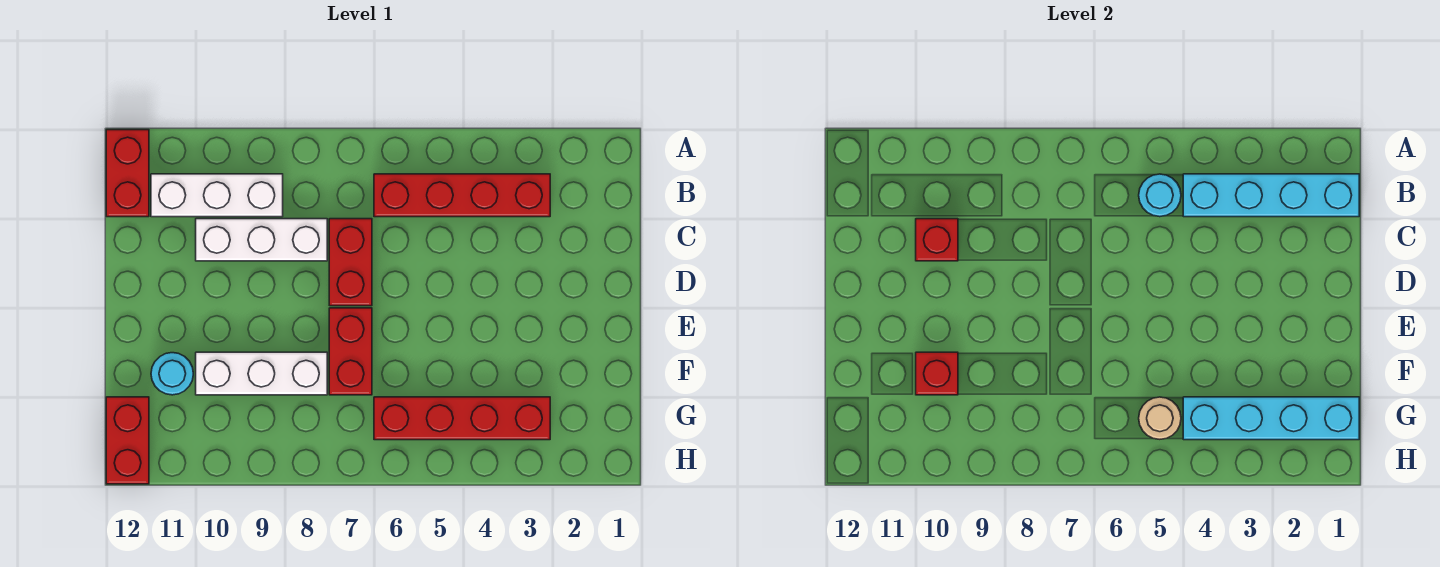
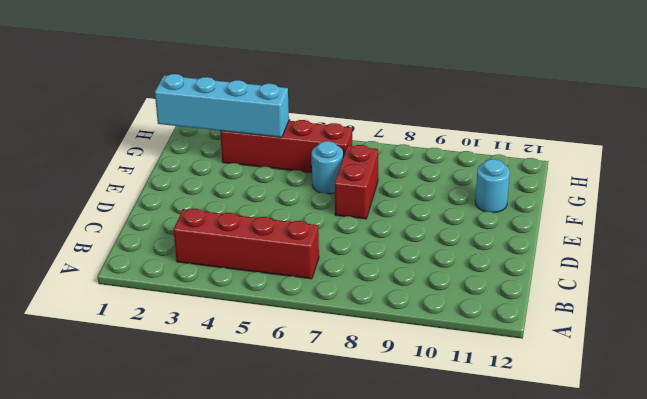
cyan 1x1 round brick [312,141,343,194] -> cyan 1x1 round brick moved to [1139,174,1181,217]
none -> red 1x2 brick [106,130,149,217]
none -> white 1x3 brick [151,174,283,217]
none -> red 1x2 brick [329,219,372,306]

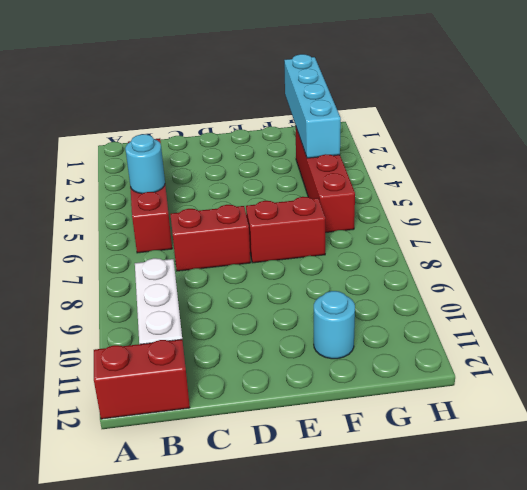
none -> white 1x3 brick [196,219,327,261]
none -> white 1x3 brick [196,352,327,395]
none -> red 1x2 brick [106,397,149,484]

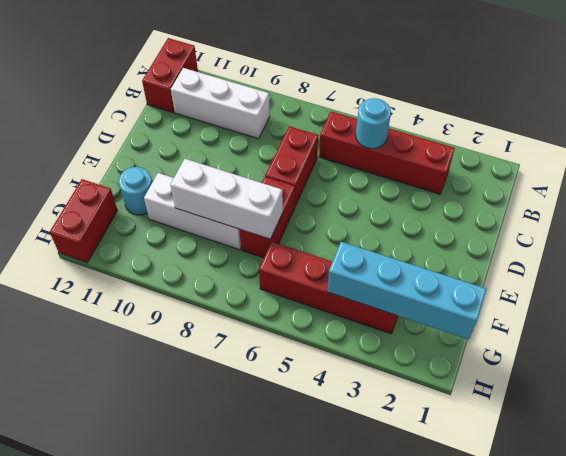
white 1x3 brick [170,159,283,239] -> white 1x3 brick moved to [196,219,327,261]
none -> cyan 1x4 brick [1183,174,1359,217]
none -> red 1x1 brick [916,219,958,261]
none -> red 1x1 brick [916,352,958,395]

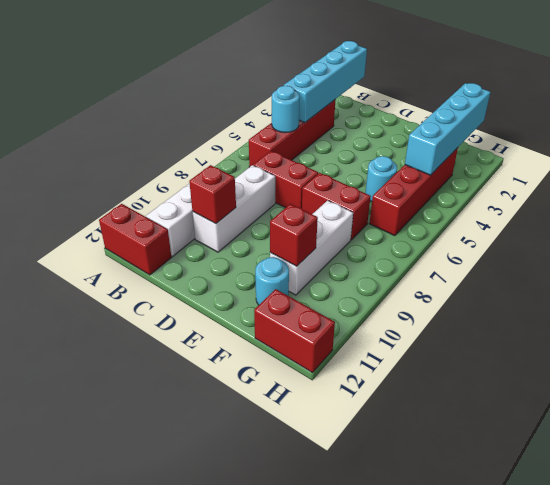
cyan 1x1 round brick [366,156,397,202] -> none
none -> tan 1x1 round brick [1139,397,1181,439]

